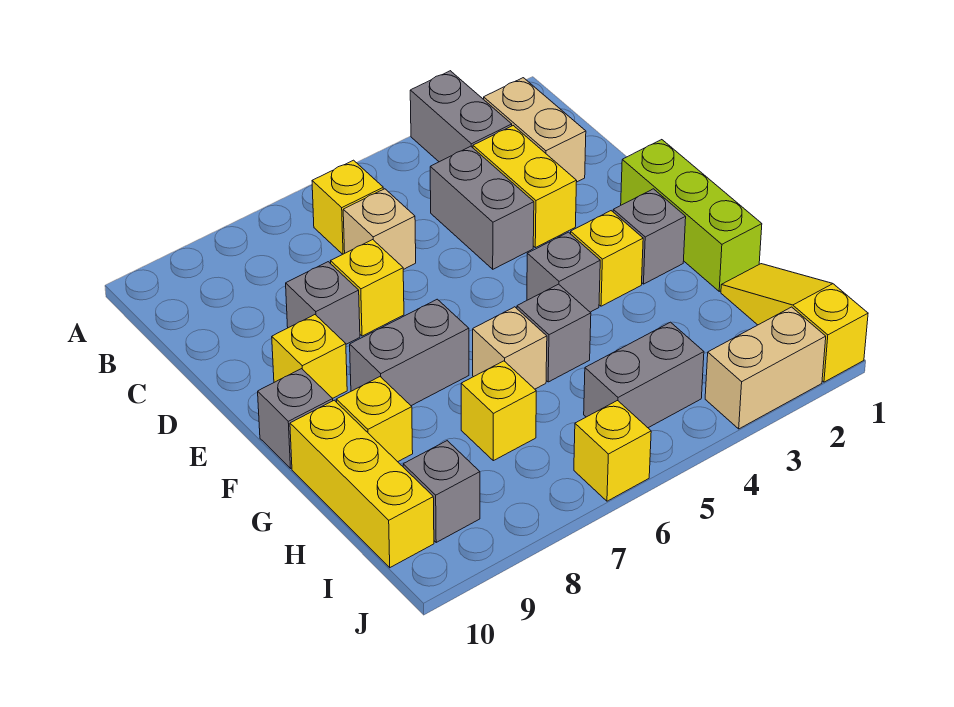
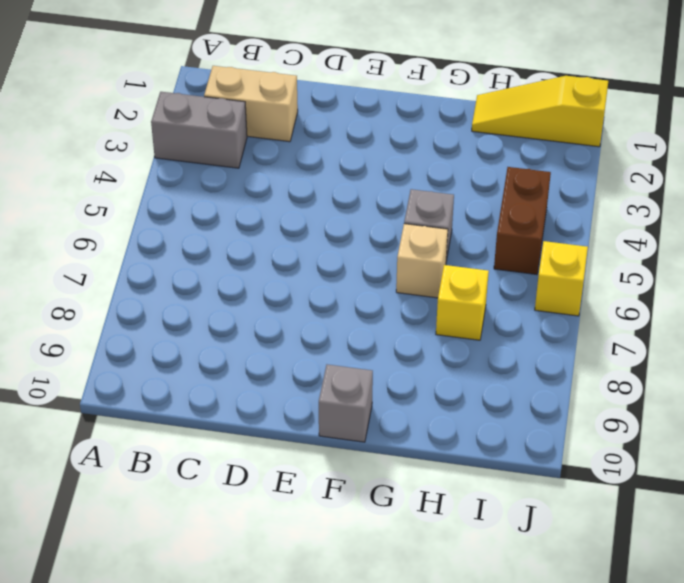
brown 1x2 brick [494,167,551,274] -> grey 1x2 brick [584,322,704,428]
none -> yellow 1x1 brick [312,160,383,254]
none -> yellow 1x2 brick [473,126,577,248]
none -> grey 1x2 brick [430,146,534,269]

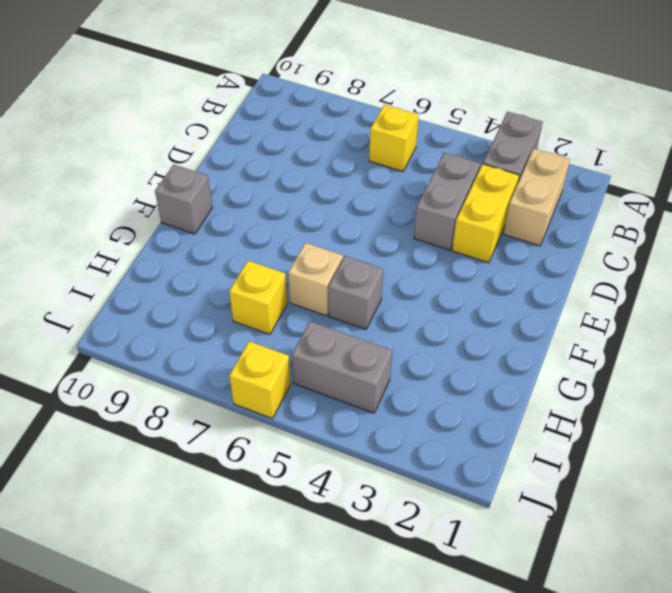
none -> tan 1x1 brick [343,189,416,270]
none -> yellow 1x1 brick [331,240,404,336]
none -> grey 1x1 brick [286,262,360,344]

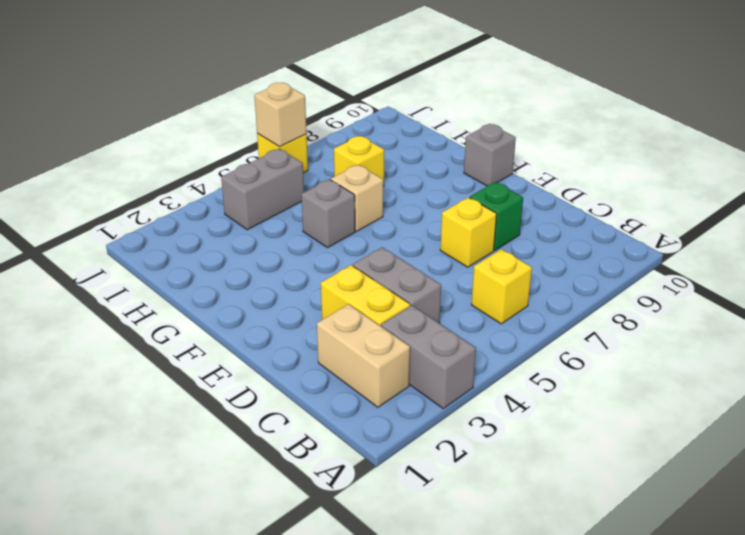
green 1x1 brick [470,182,523,250] -> grey 1x1 brick [286,262,360,344]
tan 1x1 brick [254,83,307,147] -> tan 1x1 brick moved to [343,189,416,270]
none -> lime 1x3 brick [621,140,762,291]
none -> yellow 1x1 brick [272,315,347,398]
none -> grey 1x1 brick [613,189,686,284]

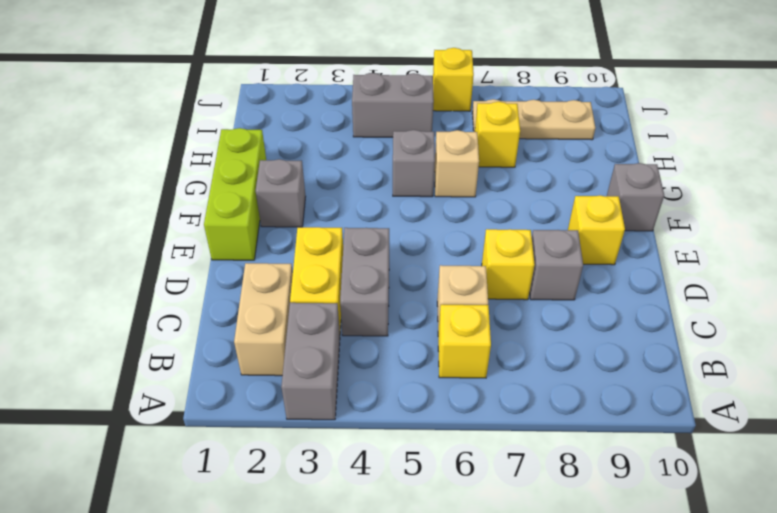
tan 1x3 plate [472,99,595,140] -> grey 1x1 brick [403,441,480,542]
none -> yellow 1x1 brick [571,211,643,306]
none -> grey 1x1 brick [527,232,600,312]
none -> grey 1x2 brick [350,299,469,406]

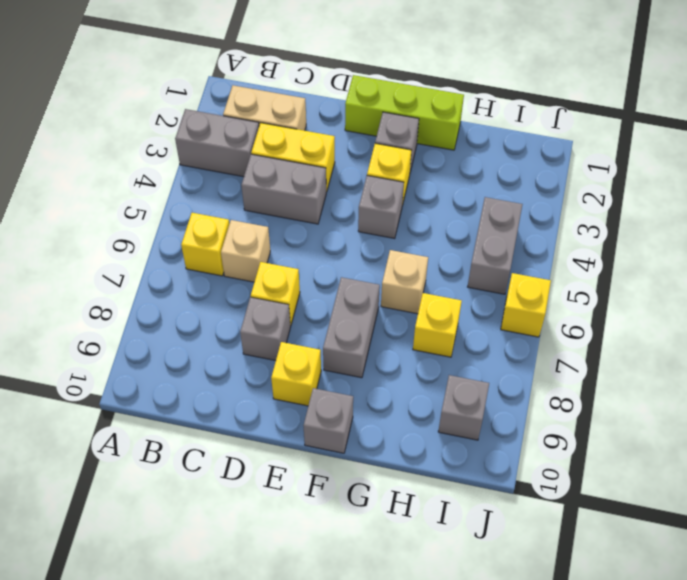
none -> grey 1x1 brick [517,284,591,382]
none -> yellow 1x1 brick [336,377,413,462]
none -> yellow 1x3 brick [290,400,434,568]

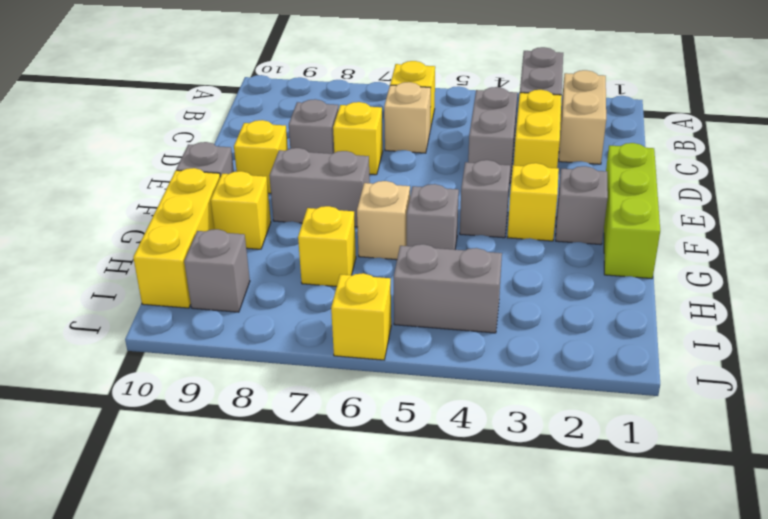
none -> yellow 1x3 slope [721,264,868,382]
none -> tan 1x2 brick [705,307,826,429]

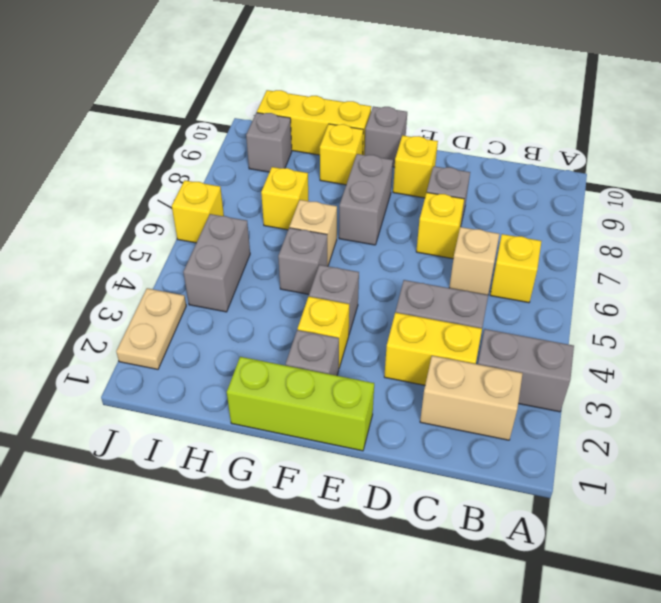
tan 1x2 plate [116,288,186,369] -> tan 1x2 brick [705,307,826,429]
none -> yellow 1x3 slope [721,264,868,382]

